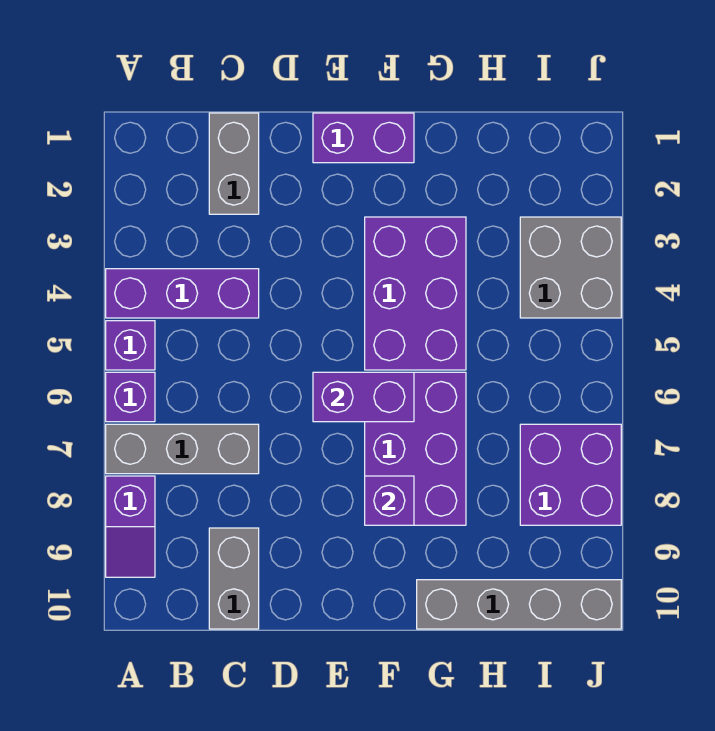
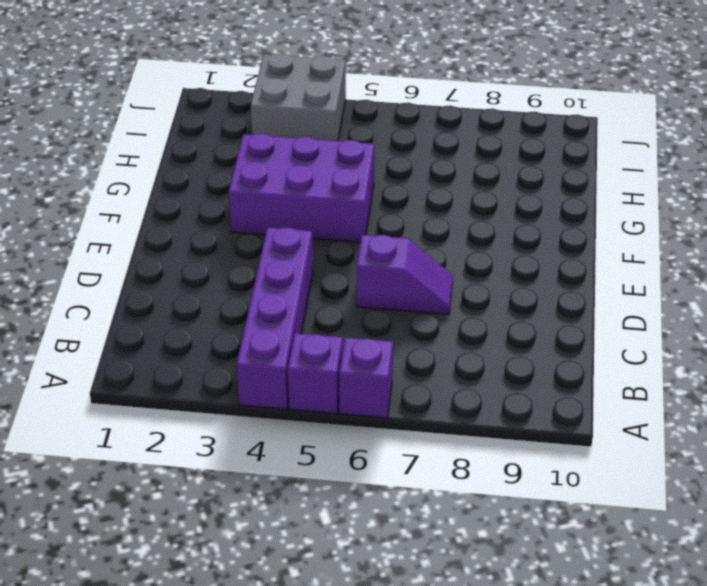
purple 1x4 brick [236,227,313,409] -> purple 1x3 brick [106,269,259,318]
purple 1x2 slope [357,235,453,314] -> purple 1x2 slope moved to [106,476,155,577]
none -> grey 1x3 brick [106,424,259,474]
none -> grey 1x2 brick [209,113,259,214]
none -> grey 1x2 brick [209,528,259,629]

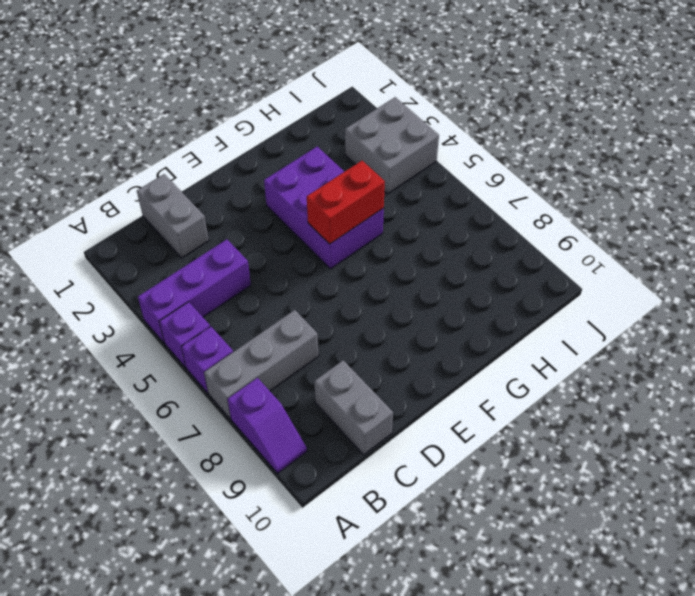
red 1x2 brick [307,161,385,244] -> none
none -> purple 1x2 brick [313,113,414,163]
none -> purple 2x3 brick [365,372,466,525]
none -> grey 1x4 brick [417,580,621,629]

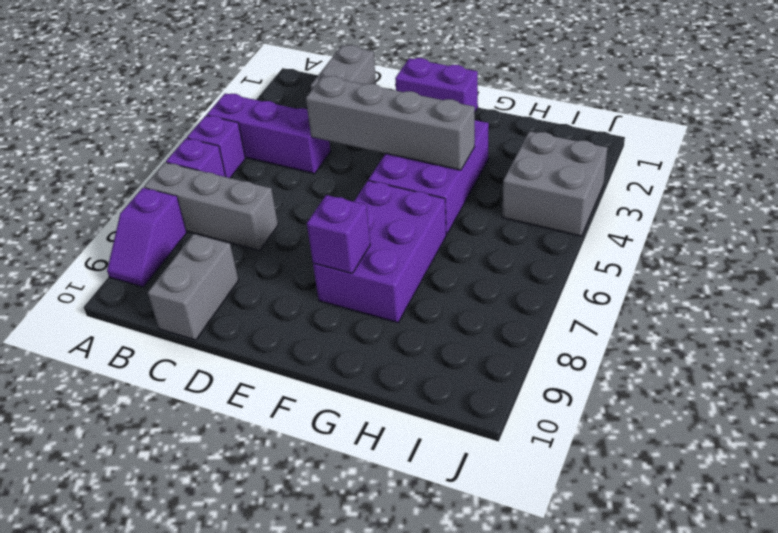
grey 1x4 brick [306,76,475,170] -> grey 1x4 brick moved to [417,580,621,629]
none -> purple 2x2 brick [520,424,621,525]
none -> purple 1x2 brick [313,372,414,422]

